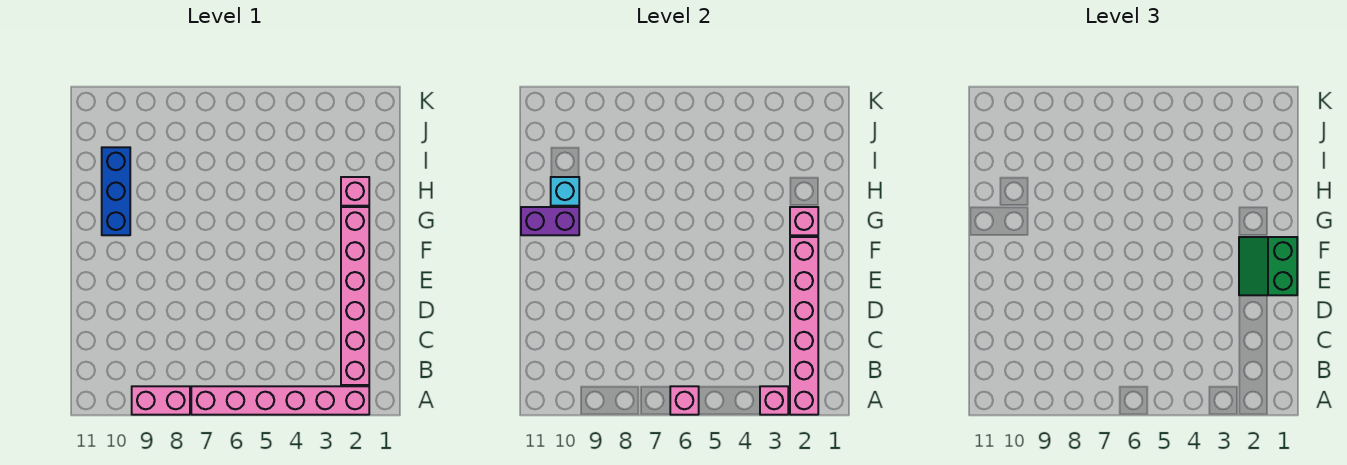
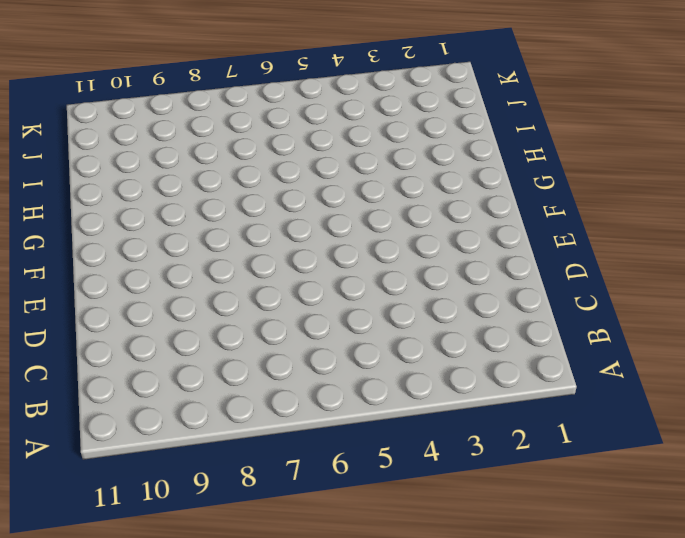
none -> pink 1x6 brick [191,386,369,415]
none -> pink 1x2 brick [132,386,190,415]
none -> pink 1x6 brick [341,207,369,385]

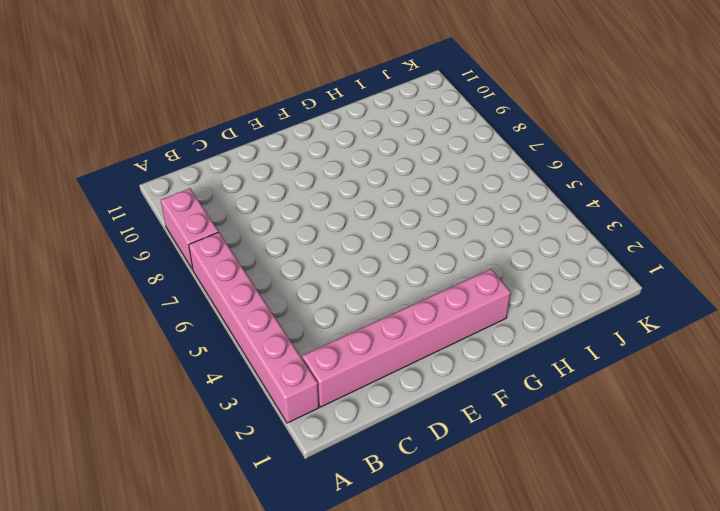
none -> blue 1x3 brick [102,147,130,235]
none -> pink 1x1 brick [341,177,369,206]
none -> pink 1x6 brick [790,237,818,415]

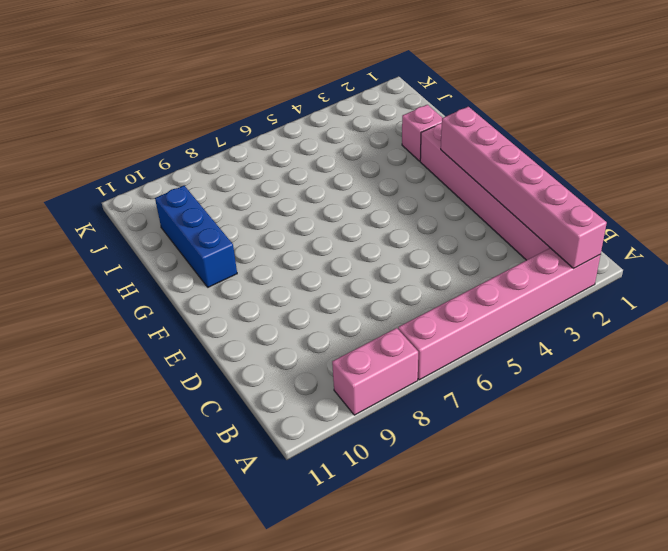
none -> pink 1x1 brick [760,386,788,415]
none -> pink 1x1 brick [670,386,699,415]
none -> pink 1x1 brick [790,207,818,235]

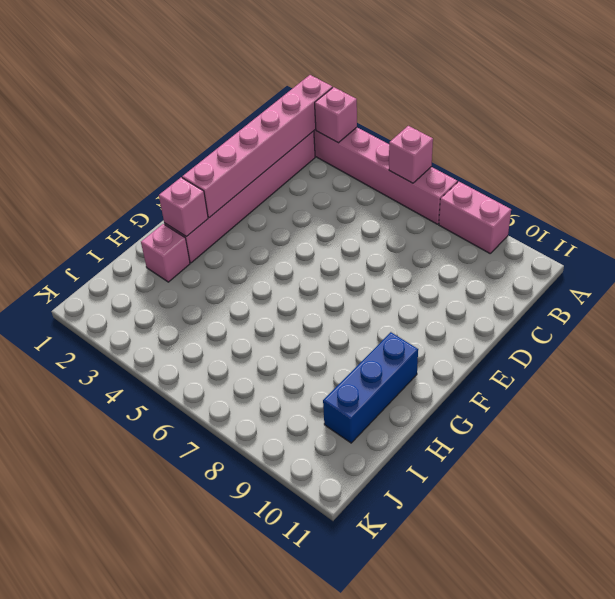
none -> purple 1x2 brick [521,207,579,235]
none -> cyan 1x1 brick [551,177,579,206]
none -> green 2x2 slope [1239,237,1297,295]

